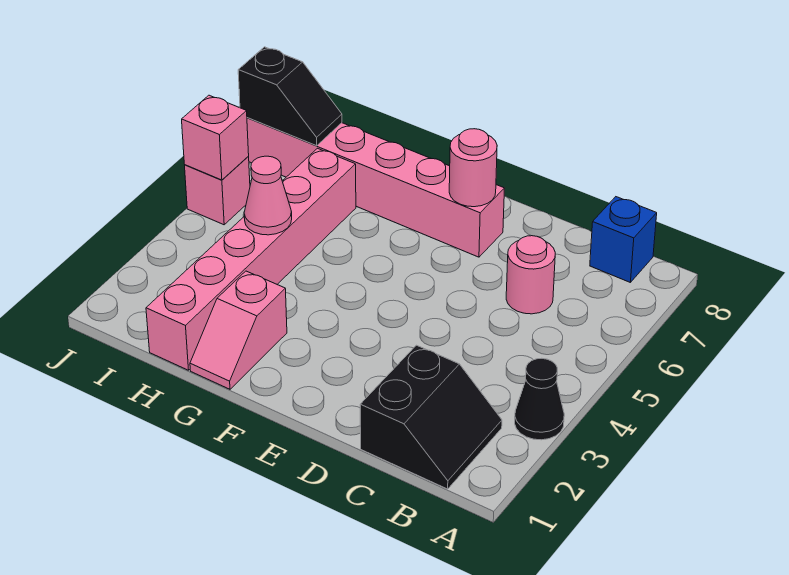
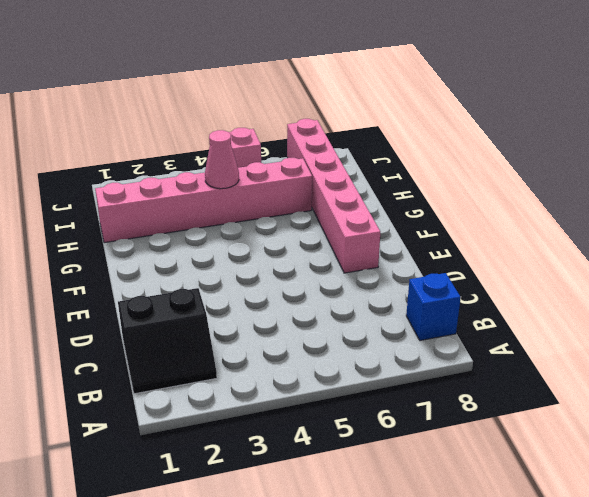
none -> black 1x1 cone [515,358,564,440]
none -> pink 1x1 round brick [506,236,555,314]
none -> pink 1x2 slope [190,271,287,389]

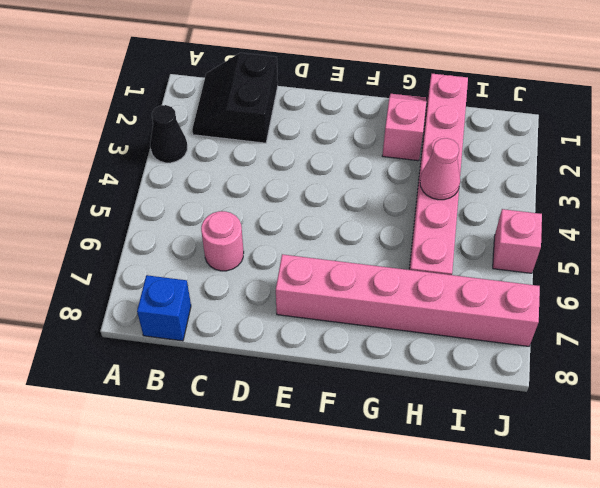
none -> pink 1x1 round brick [449,129,497,207]
none -> black 1x2 slope [238,47,342,146]
none -> pink 1x1 brick [182,95,249,180]

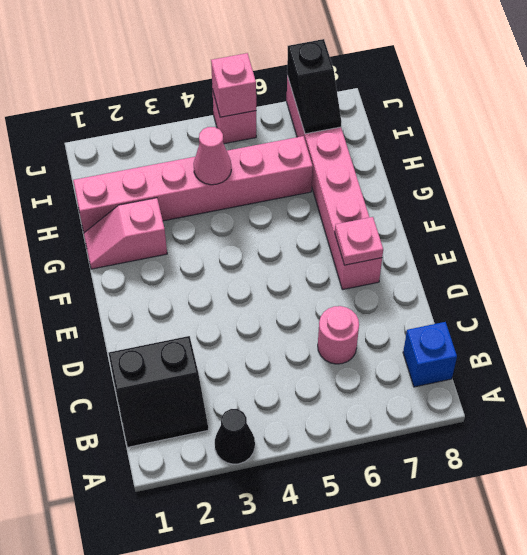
pink 1x1 plate [335,217,383,265] -> pink 1x1 round brick [449,129,497,207]

